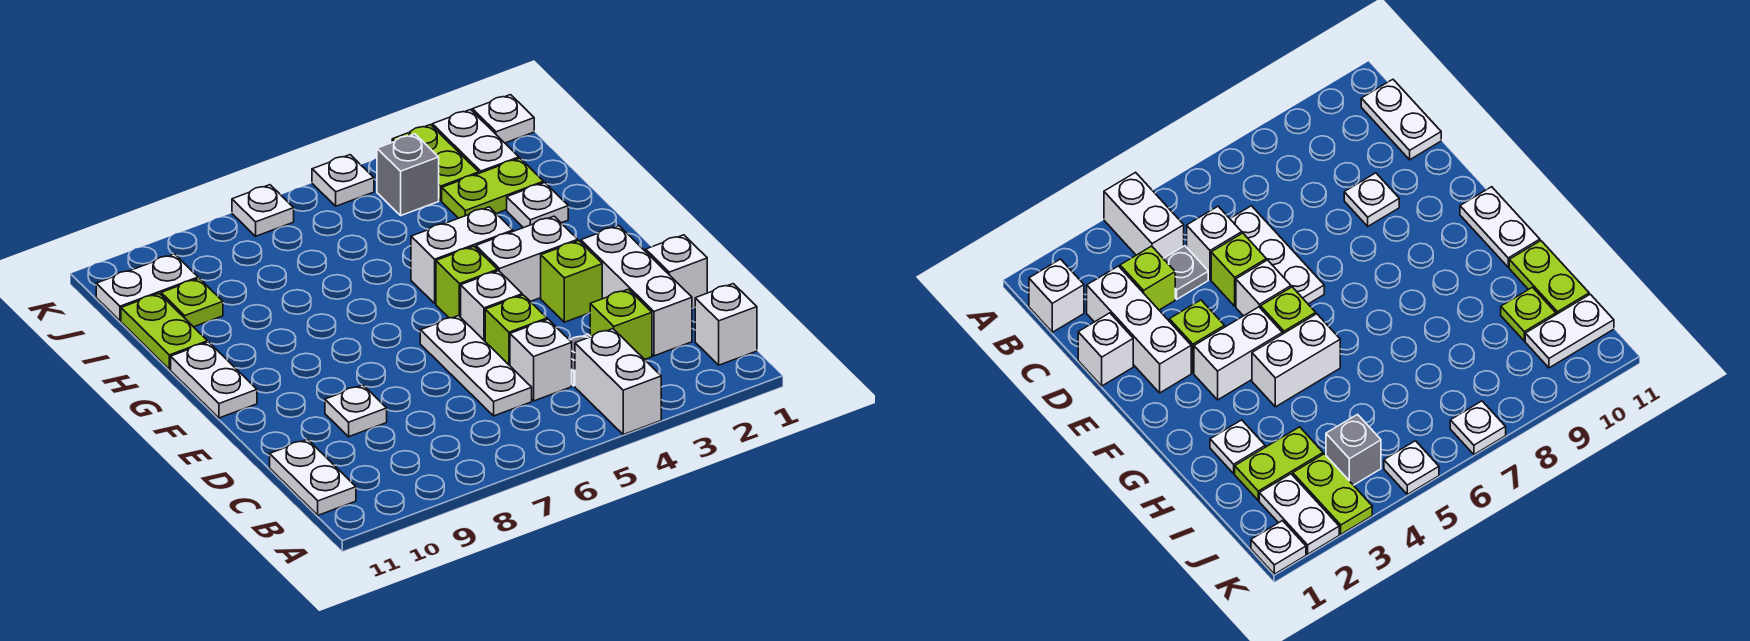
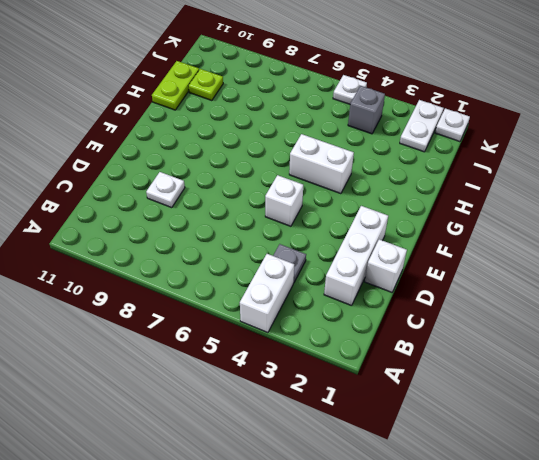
none -> white 1x1 brick [695,284,757,365]
none -> white 1x2 plate [270,439,356,515]
none -> lime 1x1 brick [590,289,652,359]

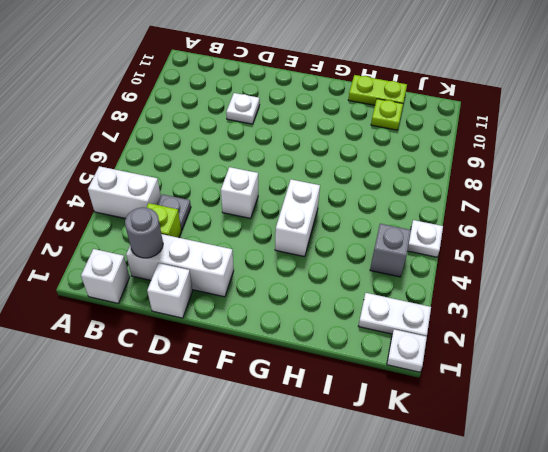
grey 1x1 round brick [125,207,163,258] -> none
none -> white 1x2 plate [270,439,356,515]
none -> white 1x1 brick [510,319,572,401]
none -> white 1x3 plate [420,316,532,416]

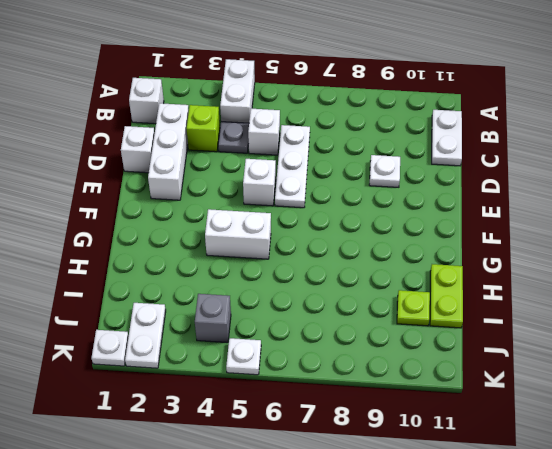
none -> lime 1x1 brick [485,295,547,365]
none -> lime 1x1 brick [541,241,602,322]
none -> white 1x2 brick [476,216,578,302]

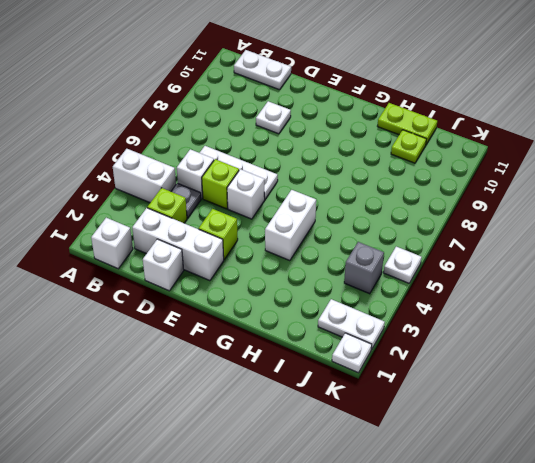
none -> white 1x2 brick [476,216,578,302]
none -> lime 1x1 brick [436,246,498,318]
none -> white 1x2 plate [171,342,257,418]

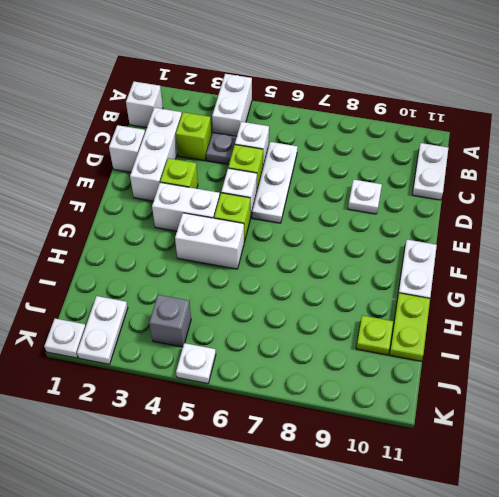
none -> white 1x1 plate [507,183,568,228]
none -> lime 1x2 plate [442,158,544,218]
none -> lime 1x2 plate [392,125,479,200]

